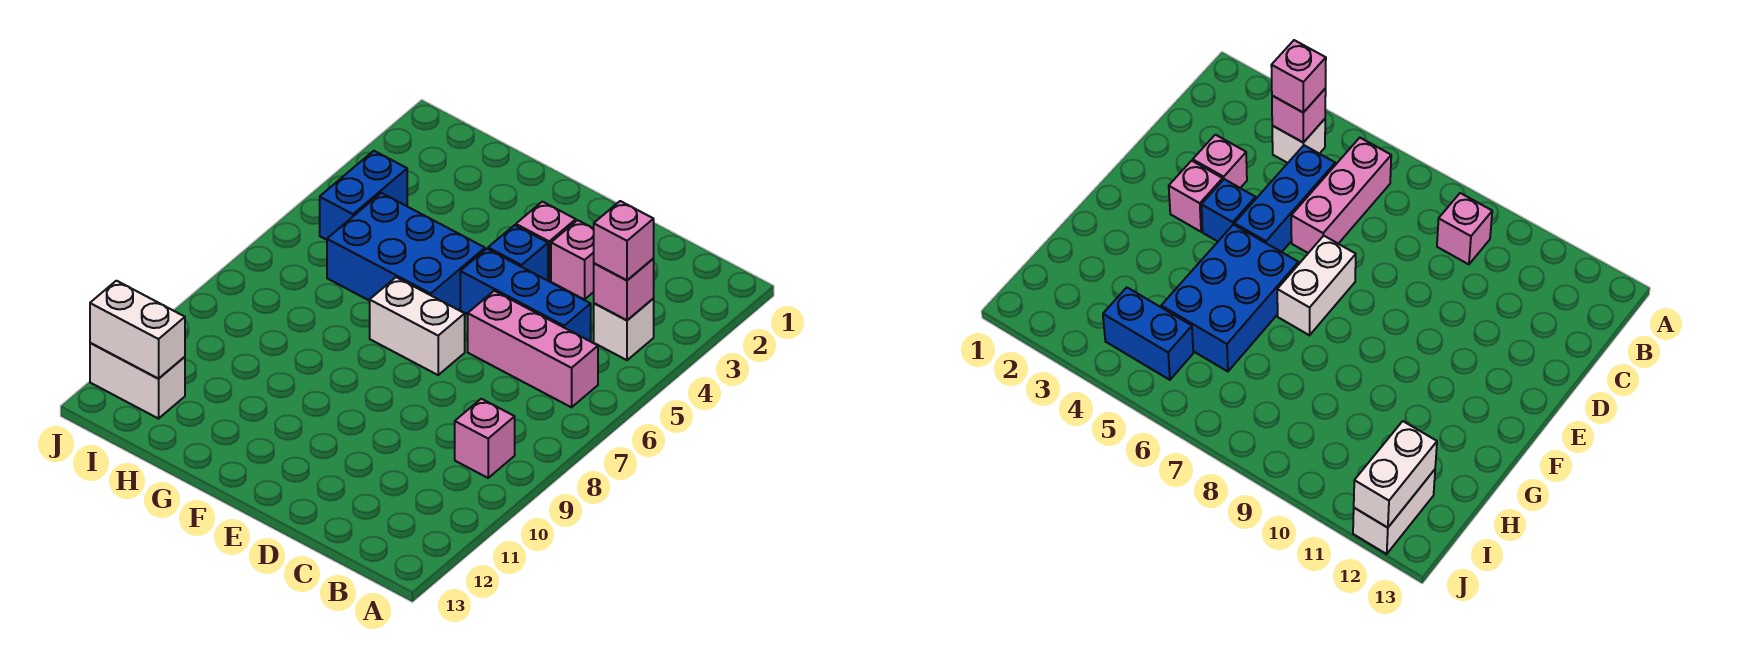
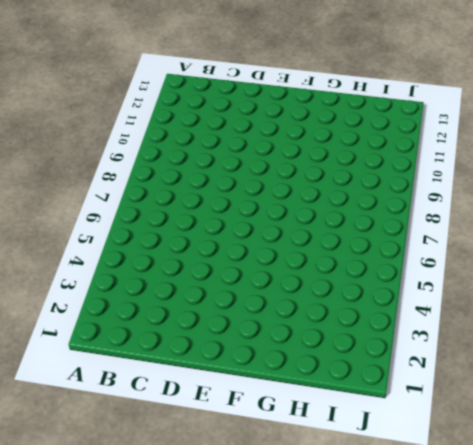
none -> white 1x1 brick [594,299,654,360]
none -> pink 1x3 brick [468,291,598,407]
none -> pink 1x1 brick [455,399,515,478]

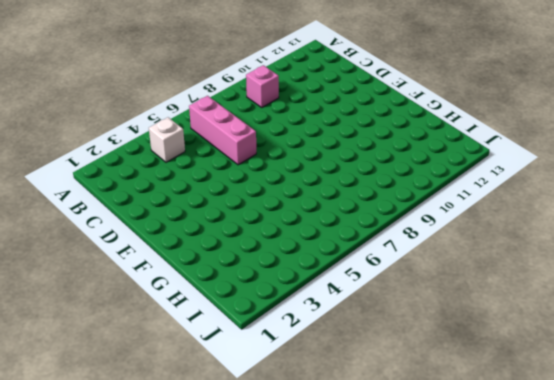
none -> blue 1x3 brick [460,249,591,341]
none -> pink 1x1 brick [551,220,594,300]
none -> pink 1x1 brick [516,202,576,281]

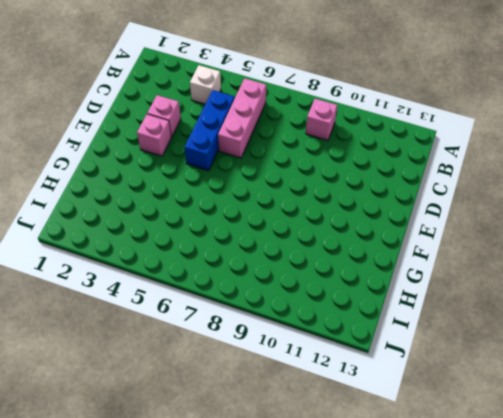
none -> blue 1x1 brick [488,225,548,281]
none -> white 1x2 brick [370,277,465,375]
none -> blue 2x3 brick [327,193,485,310]

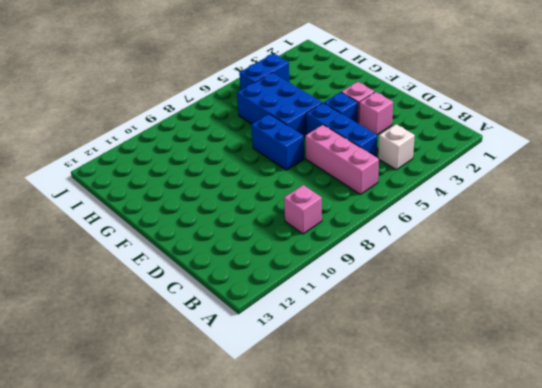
blue 1x2 brick [251,114,304,170] -> white 1x2 brick [370,277,465,375]
none -> white 1x2 brick [90,343,185,419]
none -> pink 1x1 brick [594,258,654,320]
none -> white 1x2 brick [90,281,185,379]

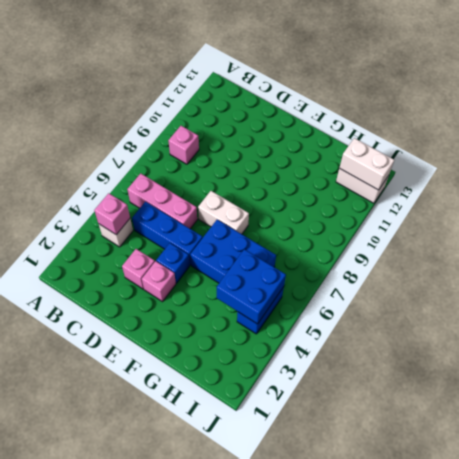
blue 2x2 brick [217,249,286,324] -> none
none -> pink 1x1 brick [594,201,654,280]

